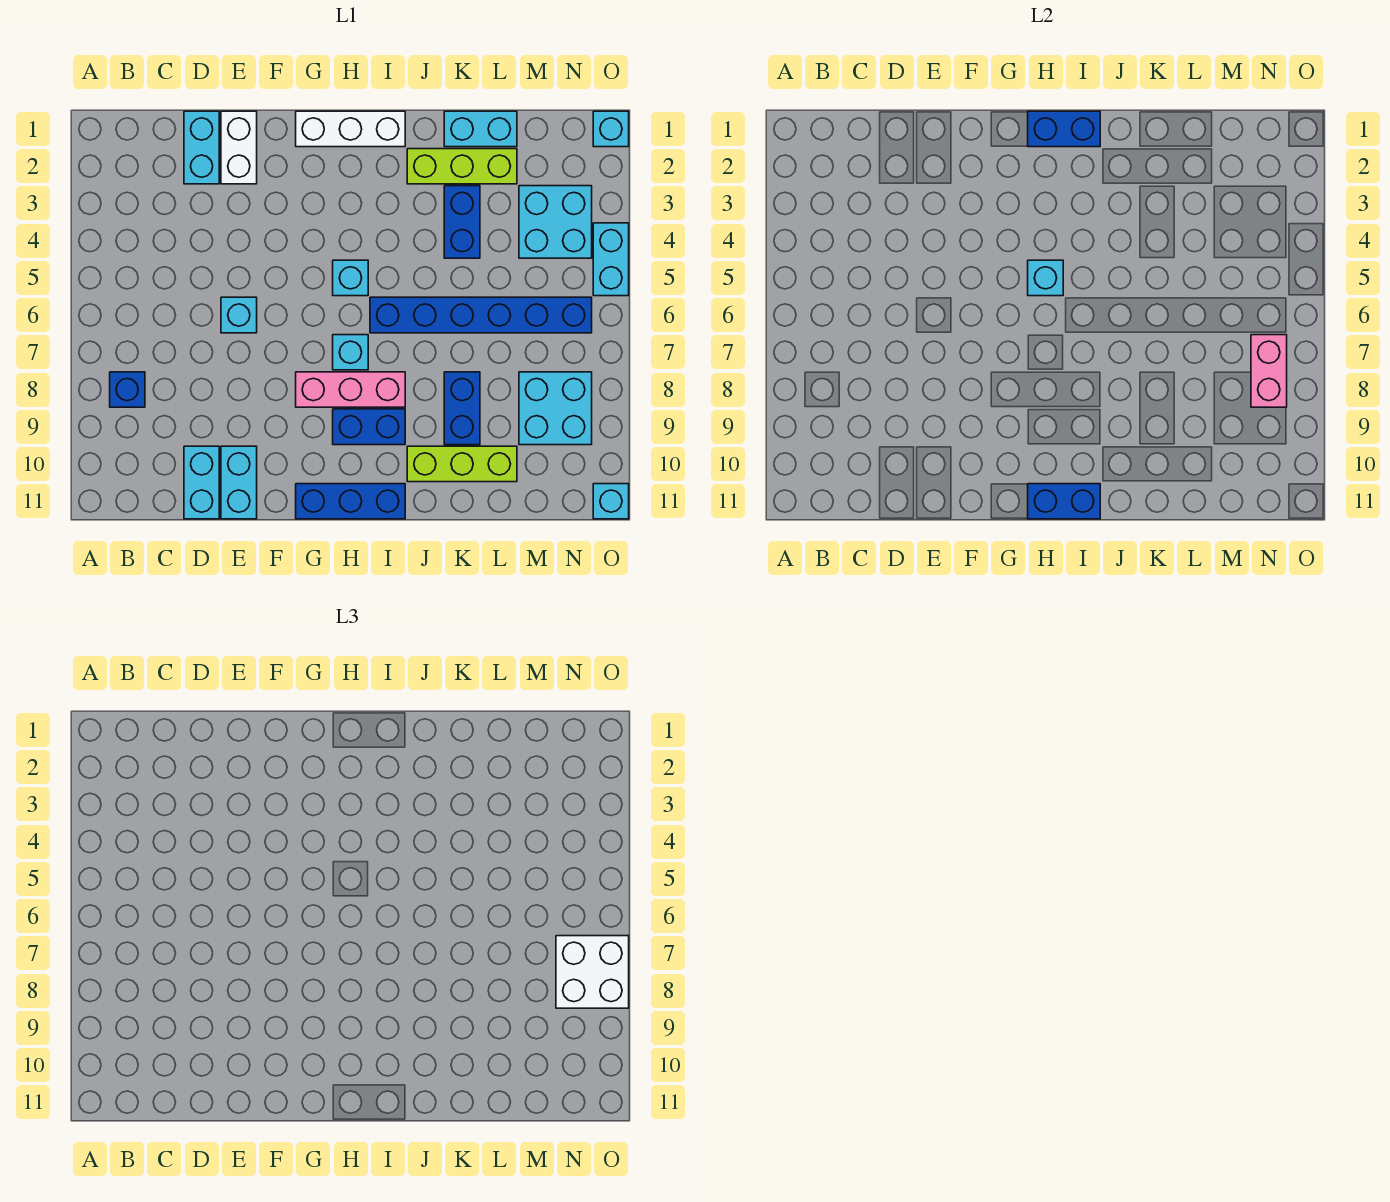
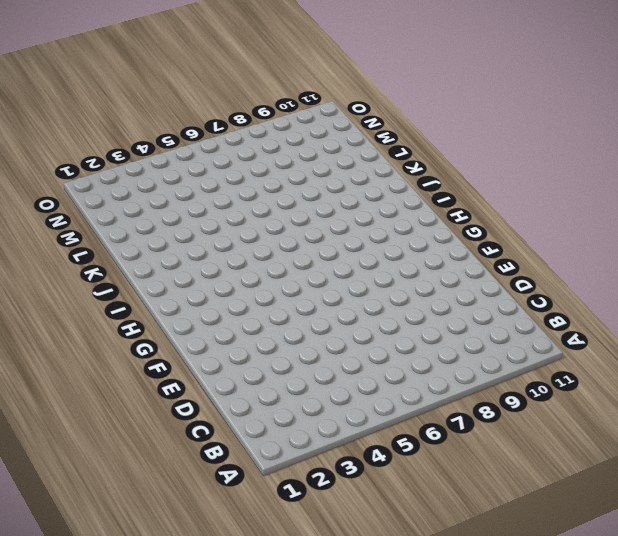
none -> blue 1x1 brick [110,372,145,407]
none -> cyan 1x2 brick [184,111,219,184]
none -> cyan 1x2 brick [184,446,219,519]

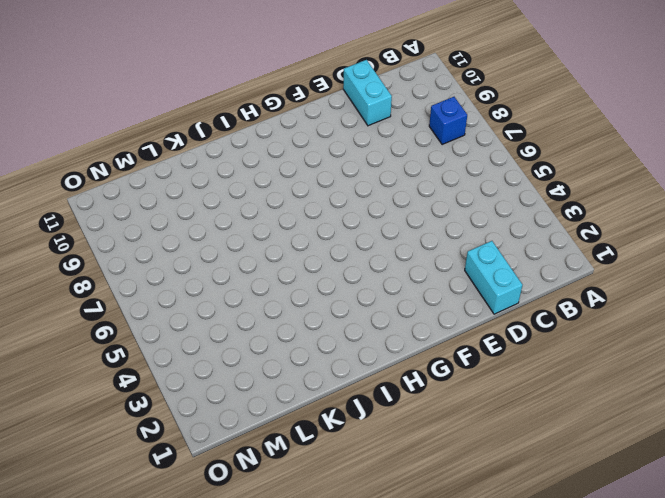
none -> white 1x2 brick [221,111,257,184]
none -> cyan 1x1 brick [221,297,257,333]
none -> cyan 1x2 brick [221,446,257,519]

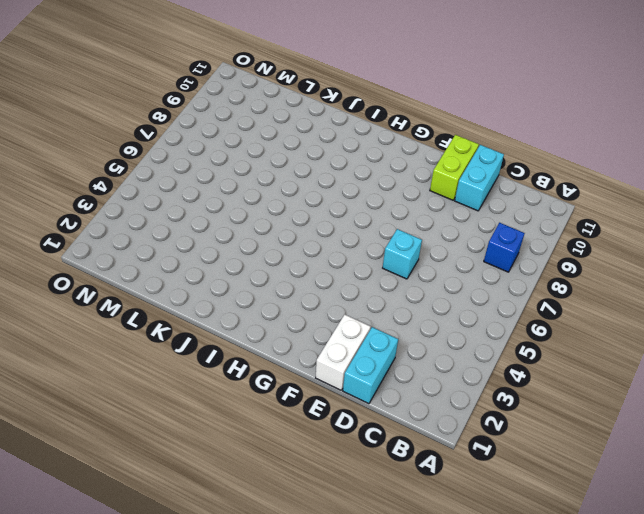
lime 1x2 brick [430,135,479,200] -> cyan 1x2 brick [221,446,257,519]
none -> white 1x3 brick [296,111,405,147]
none -> pink 1x3 brick [296,372,405,407]
none -> blue 1x3 brick [296,484,405,519]

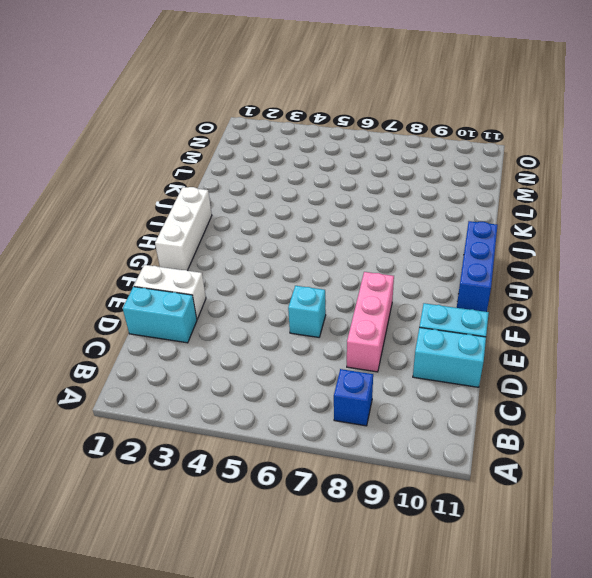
pink 1x3 brick [347,272,394,372] -> pink 1x3 brick moved to [296,372,405,407]
none -> cyan 1x1 brick [333,260,368,296]
none -> cyan 1x1 brick [333,335,368,370]
none -> blue 1x2 brick [333,409,405,445]

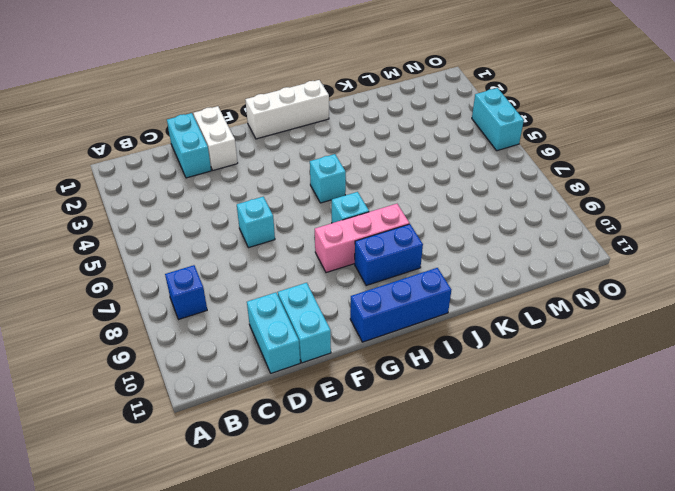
none -> blue 1x6 brick [370,297,592,333]
none -> lime 1x3 brick [407,149,517,184]
none -> lime 1x3 brick [407,446,517,482]

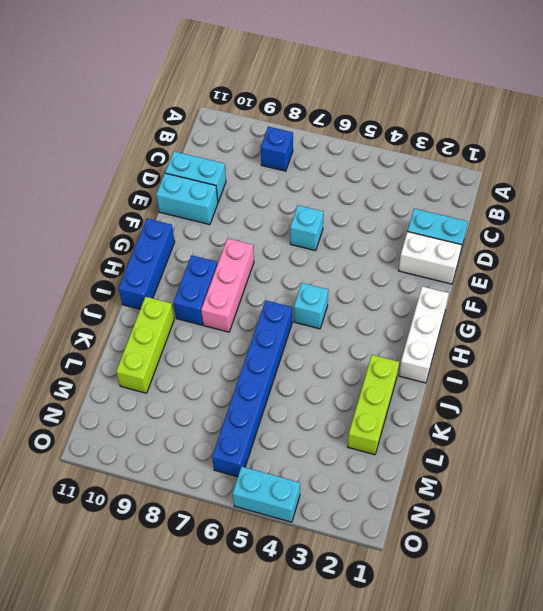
none -> cyan 1x1 brick [333,335,368,370]
none -> cyan 1x2 brick [444,111,517,147]
none -> blue 1x2 brick [444,186,480,258]

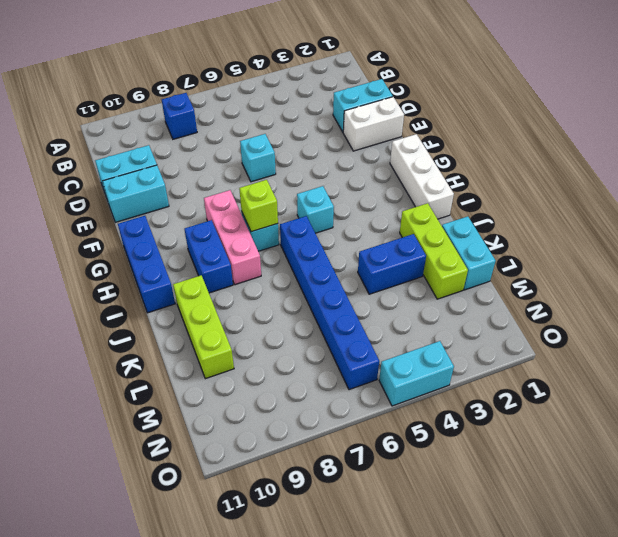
lime 1x1 brick [239,180,278,232] -> none
none -> blue 1x2 brick [444,372,480,445]
none -> cyan 2x2 brick [519,186,592,258]
none -> cyan 2x2 brick [519,372,592,445]

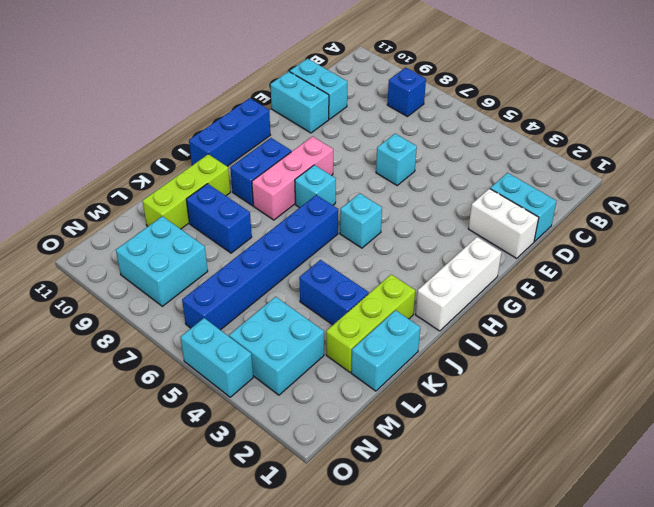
none -> cyan 1x1 brick [593,111,629,147]
none -> cyan 1x1 brick [593,484,629,519]
none -> blue 1x2 brick [1028,111,1100,147]

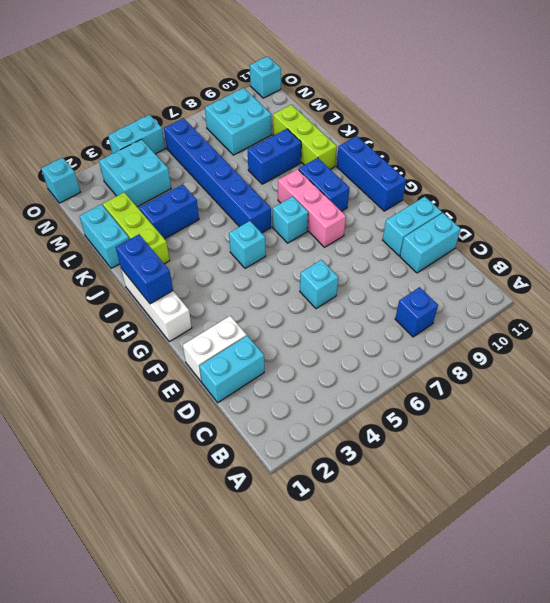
none -> cyan 1x1 brick [1028,260,1063,296]
none -> blue 1x2 brick [1028,484,1100,519]
none -> pink 1x2 brick [1251,335,1287,407]

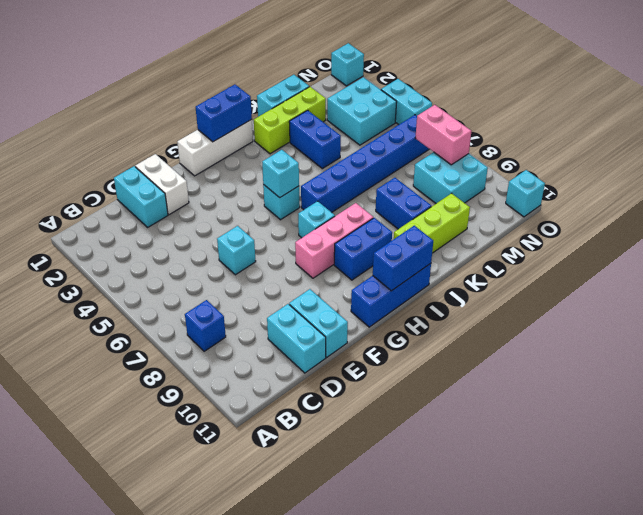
none -> white 2x2 brick [556,936,629,1008]

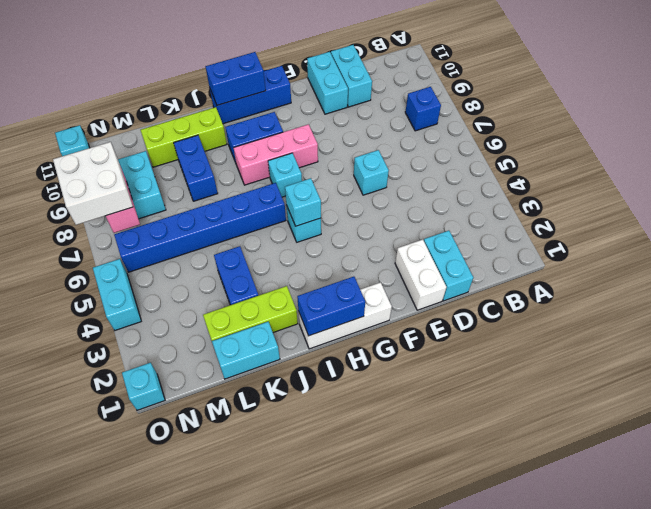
none -> cyan 2x2 brick [519,186,592,258]

